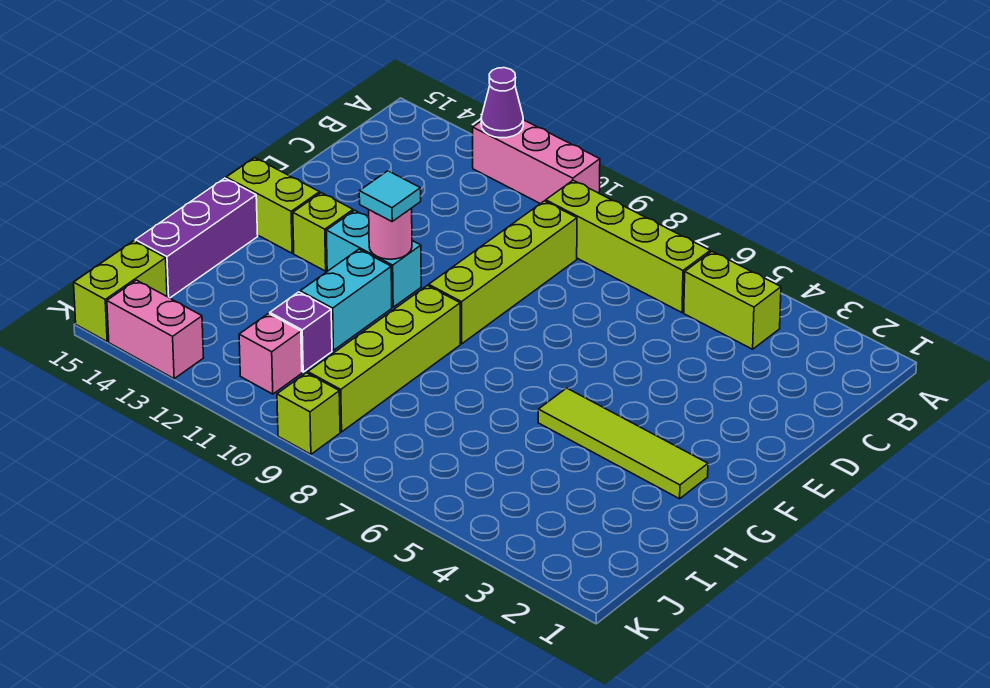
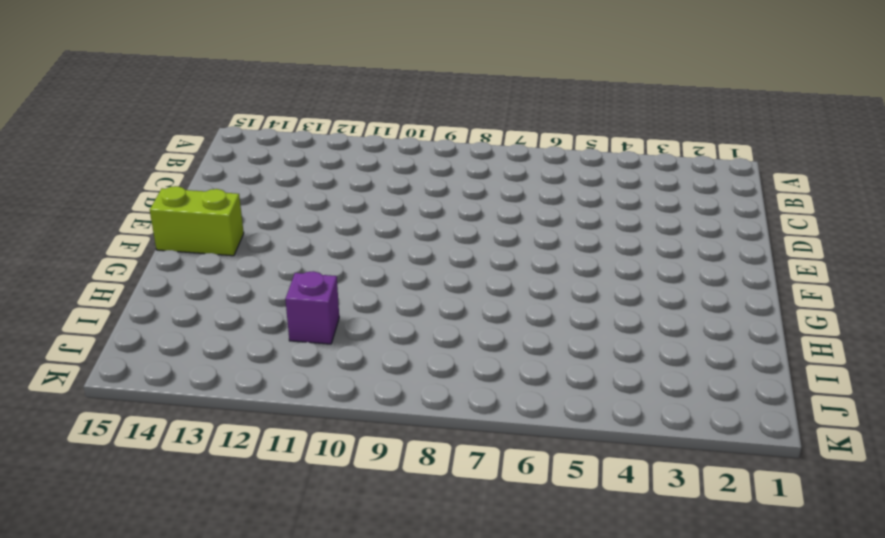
none -> pink 1x3 brick [473,120,600,204]
none -> lime 1x2 brick [684,252,781,349]
none -> lime 1x4 brick [546,180,710,313]

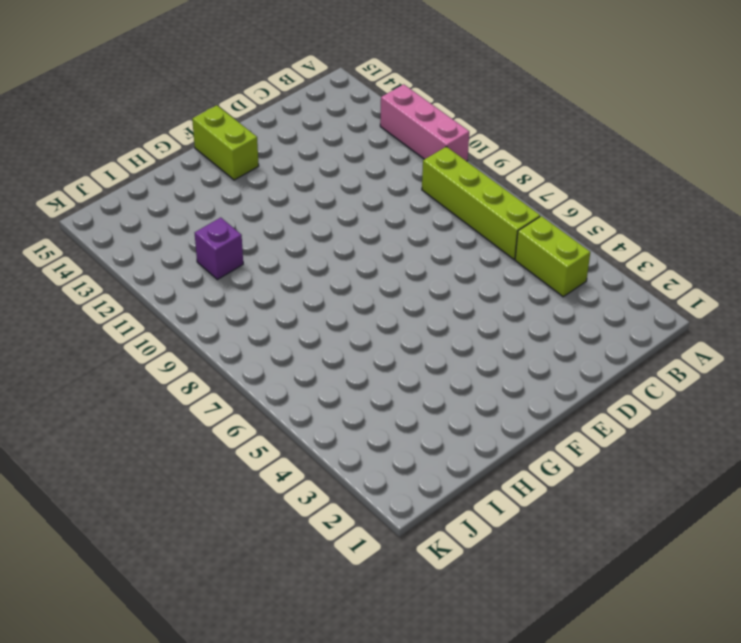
none -> lime 1x4 brick [429,201,577,344]
none -> cyan 1x2 brick [326,210,421,307]
none -> lime 1x1 brick [293,193,353,271]

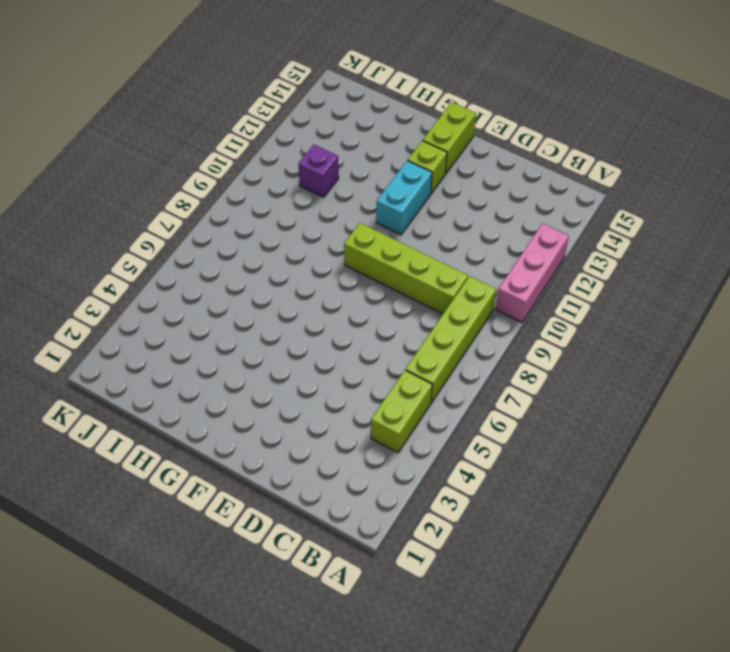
none -> lime 1x4 tile [538,388,708,499]
none -> lime 1x4 brick [308,285,460,432]
none -> cyan 1x2 brick [300,249,392,350]

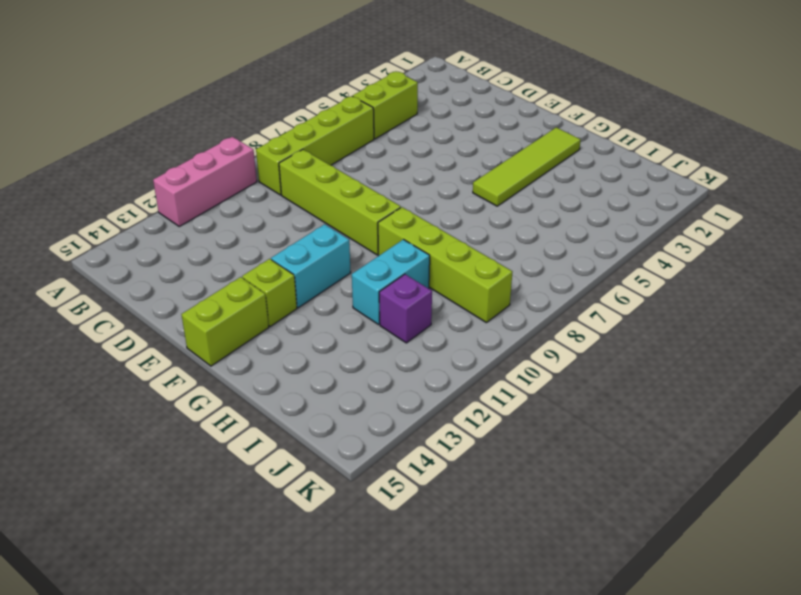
cyan 1x2 brick [352,240,430,325] -> cyan 1x2 brick turned to [300,249,392,350]
none -> purple 1x3 brick [135,178,258,298]
none -> pink 1x1 brick [239,314,302,394]
none -> lime 1x2 brick [74,241,167,341]

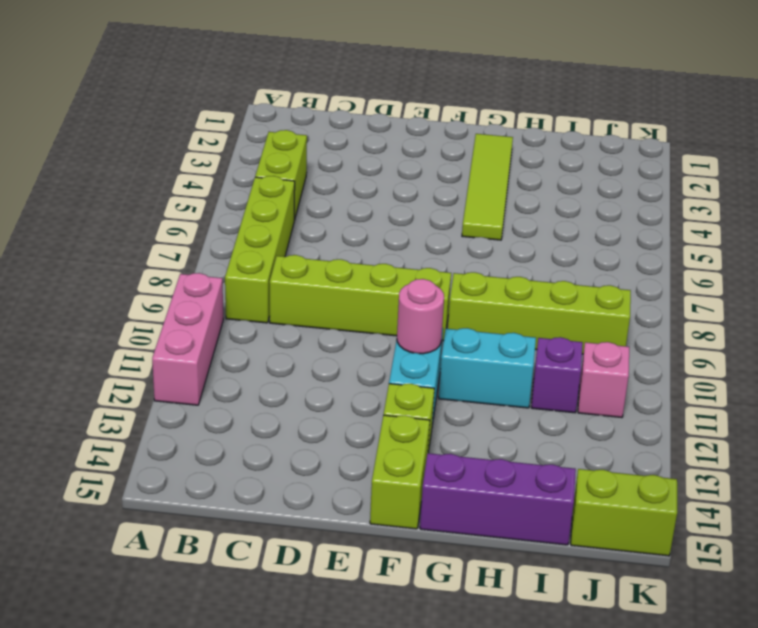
none -> lime 1x1 brick [277,373,340,454]
none -> pink 1x2 brick [107,280,204,379]
none -> purple 1x1 cone [481,68,523,138]

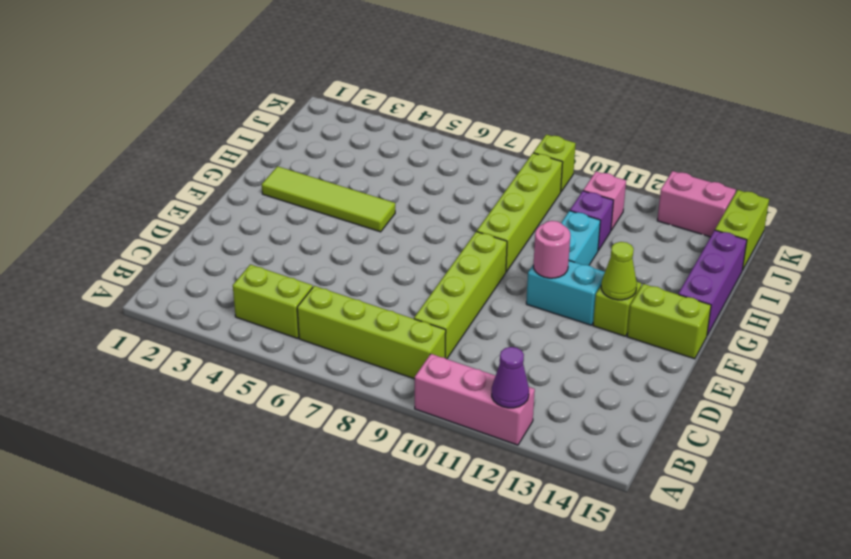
lime 1x1 cone [601,242,637,300] -> none
none -> cyan 1x1 tile [359,171,421,221]

